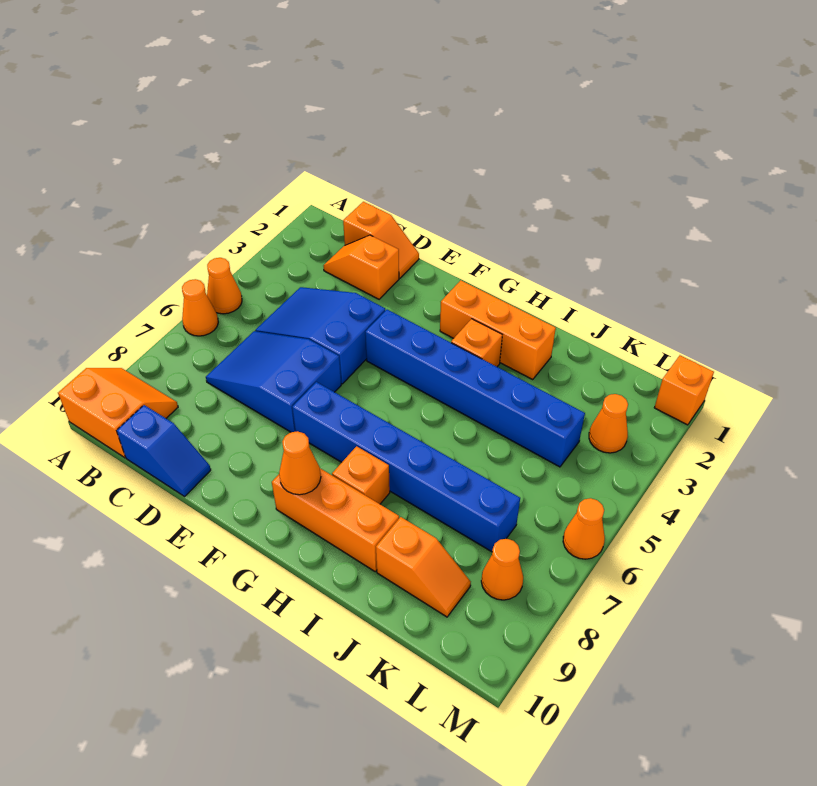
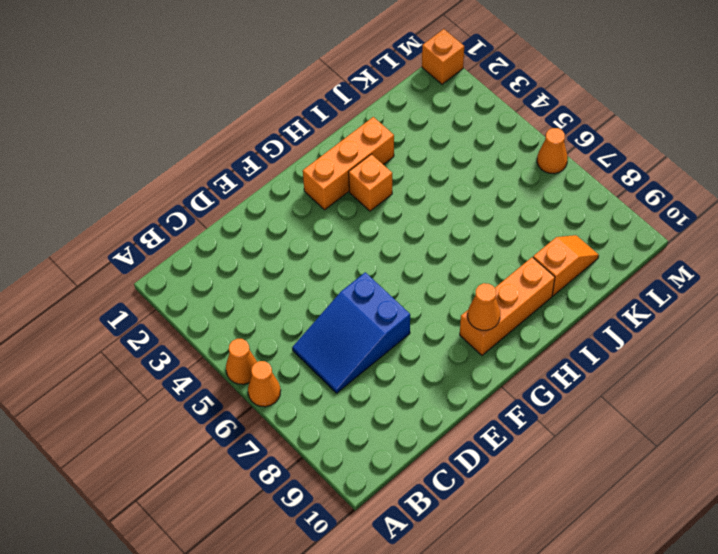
none -> orange 2x2 slope [58,368,178,458]
none -> orange 1x2 slope [343,202,419,278]
none -> orange 1x2 slope [323,235,399,299]

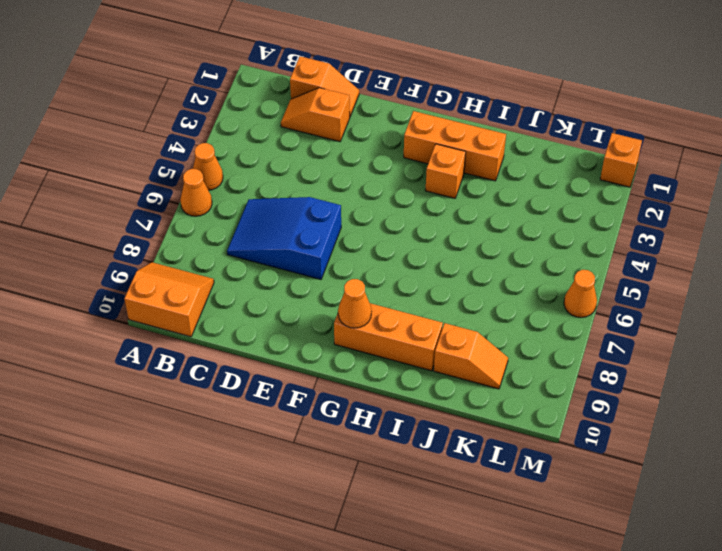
none -> blue 2x3 slope [255,287,385,384]
none -> blue 1x2 slope [117,405,211,496]
none -> blue 1x6 brick [365,310,585,467]

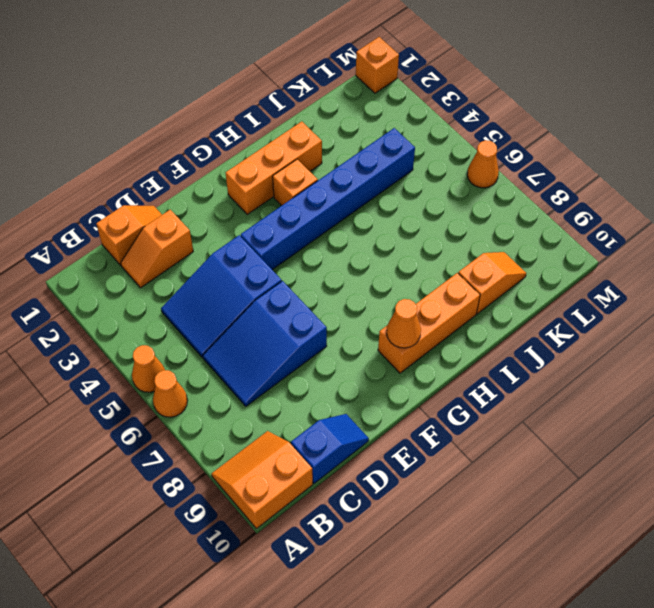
none -> blue 1x6 brick [292,382,520,552]
none -> orange 1x1 brick [332,446,390,504]
none -> orange 1x1 cone [589,394,628,453]

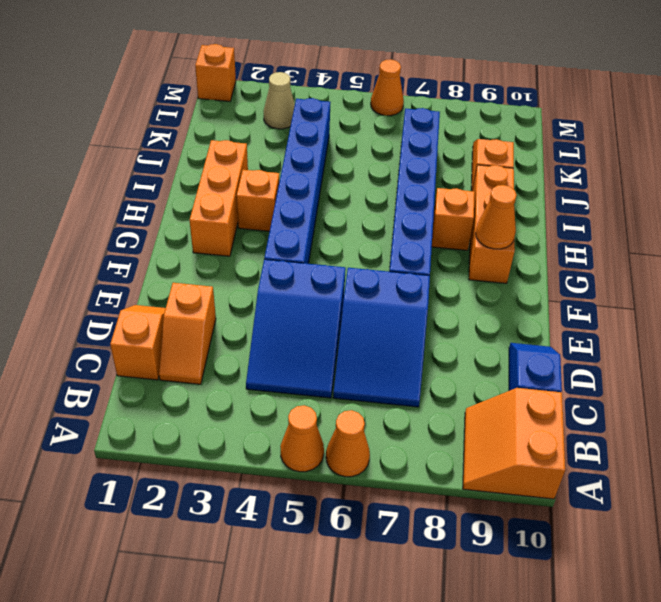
tan 1x1 cone [263,72,295,129] -> orange 1x1 cone [589,394,628,453]
none -> orange 1x1 cone [481,539,523,600]

